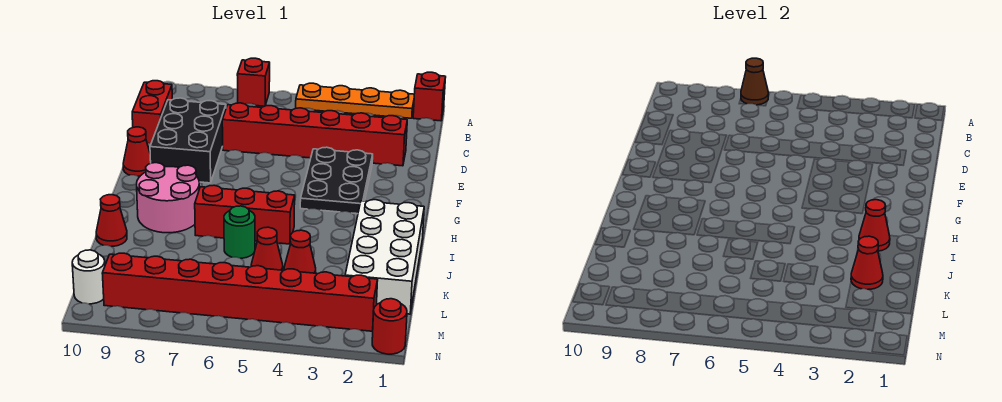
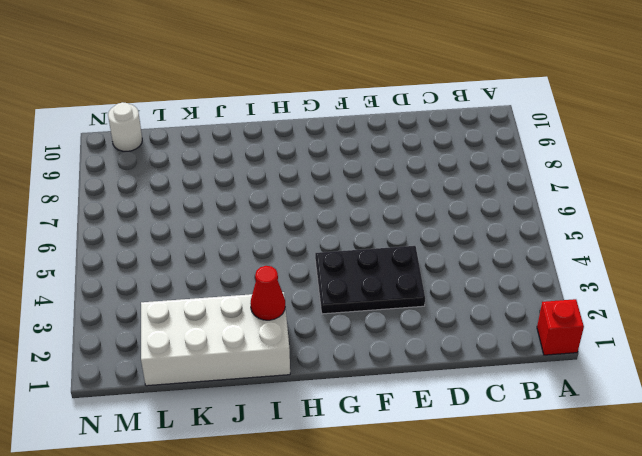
none -> orange 1x4 plate [296,83,414,118]
none -> red 1x1 brick [237,58,270,106]
none -> red 1x2 brick [132,81,172,144]

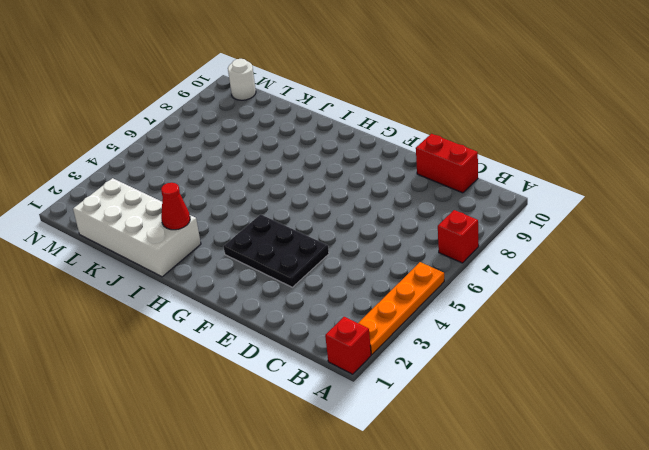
none -> red 1x6 brick [222,103,407,166]
none -> black 2x3 brick [150,98,226,183]
none -> red 1x1 cone [123,127,151,176]

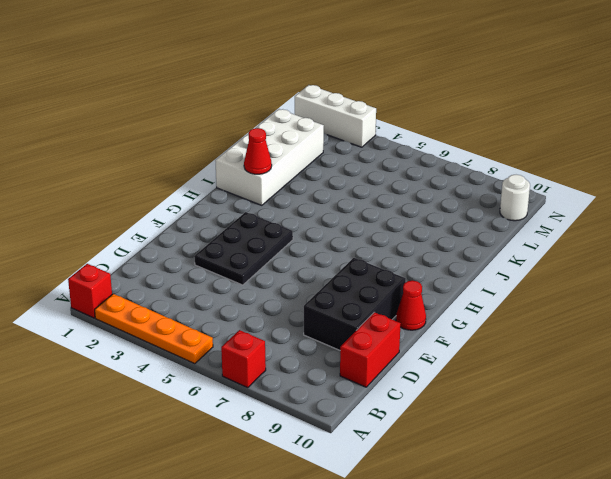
white 1x3 brick [295,85,376,147] -> red 1x1 round brick [372,299,407,354]
none -> red 1x6 brick [222,103,407,166]
none -> pink 2x2 round brick [137,163,199,233]
none -> red 1x3 brick [195,185,295,244]

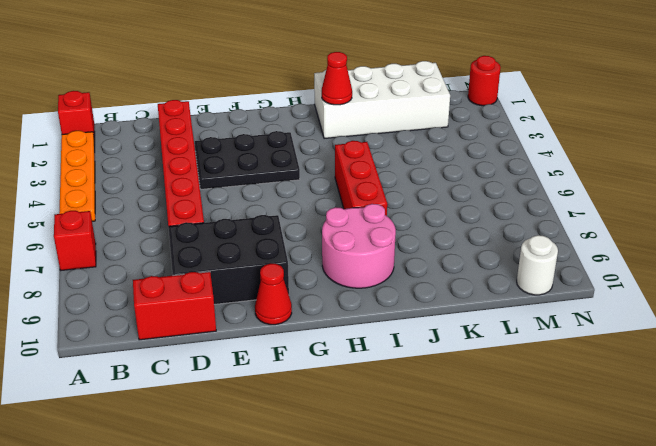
none -> green 1x1 round brick [224,206,255,258]
none -> red 1x1 cone [96,195,127,246]
none -> red 1x1 cone [284,230,316,273]

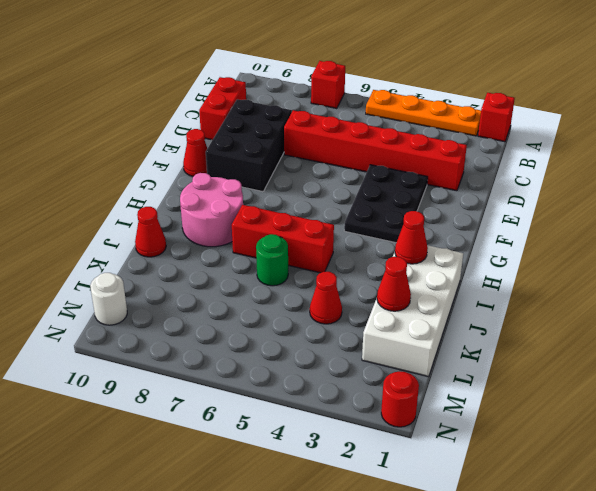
none -> red 1x1 cone [251,227,283,270]
none -> red 1x8 brick [102,253,378,331]
none -> brown 1x1 cone [741,58,768,105]

